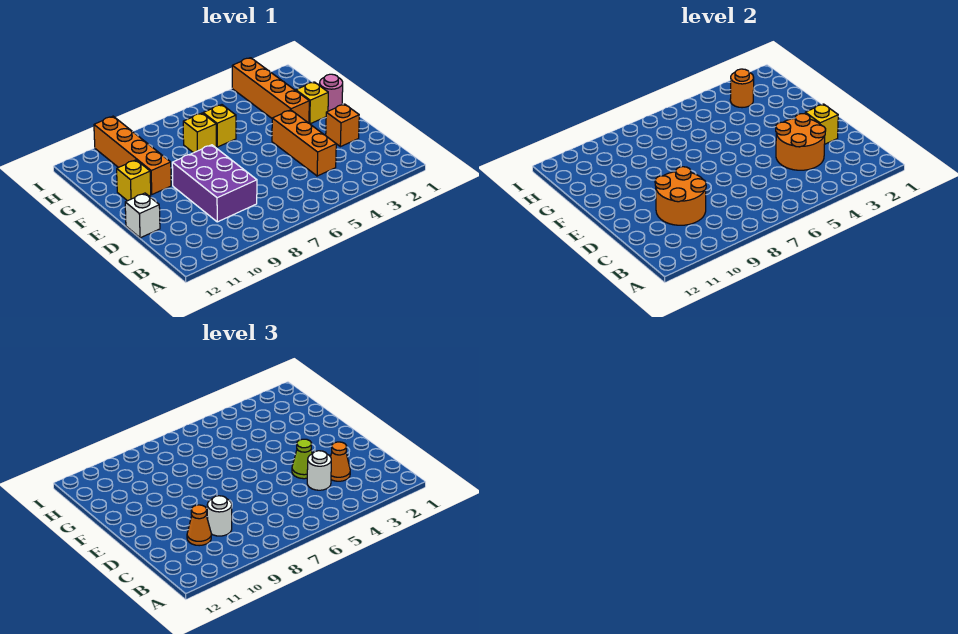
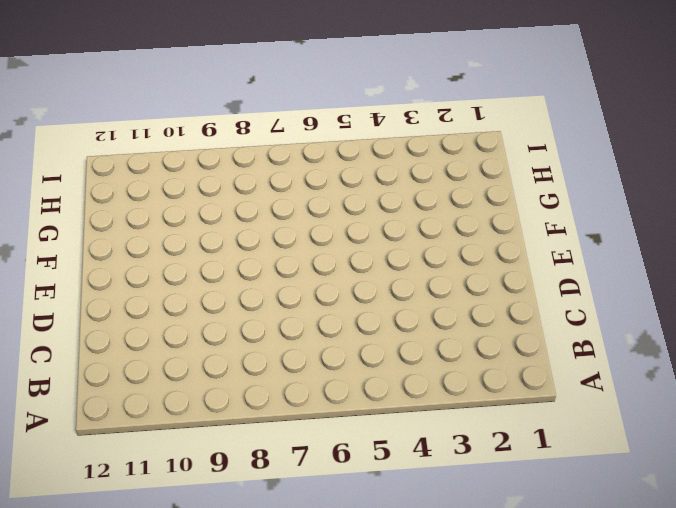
none -> orange 1x3 brick [272,110,336,176]
none -> purple 2x3 brick [172,145,257,222]
none -> orange 1x1 brick [326,104,359,147]

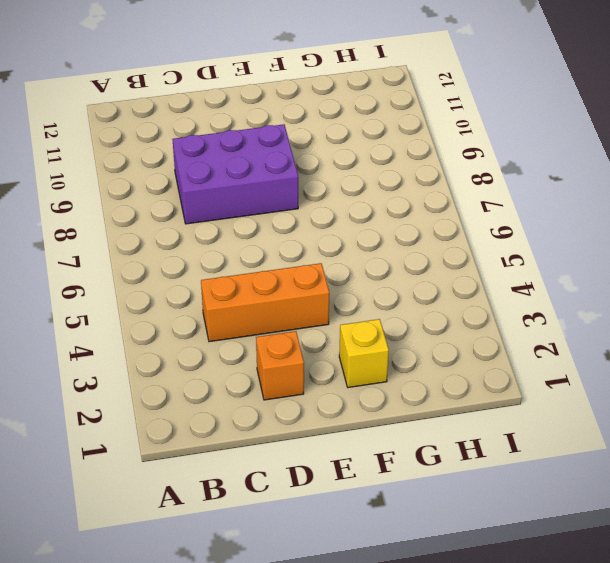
none -> white 1x1 brick [125,193,160,238]
none -> pink 1x1 round brick [320,74,343,111]
none -> orange 1x4 brick [232,58,309,123]

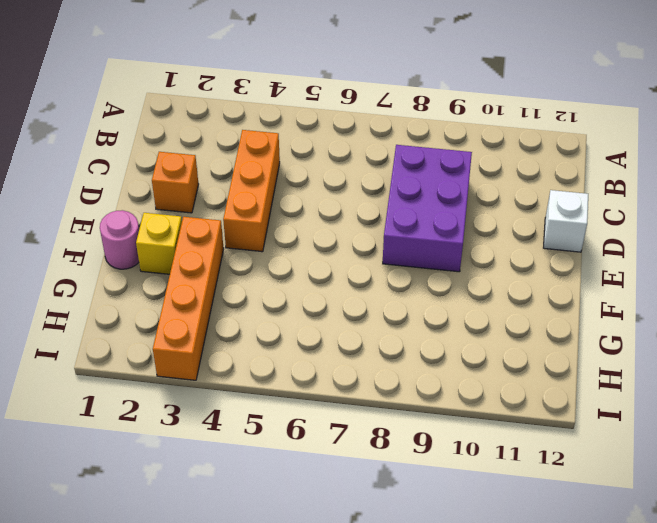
none -> orange 1x4 brick [94,116,171,194]
none -> yellow 1x1 brick [117,160,151,201]
none -> yellow 1x1 brick [203,105,236,147]

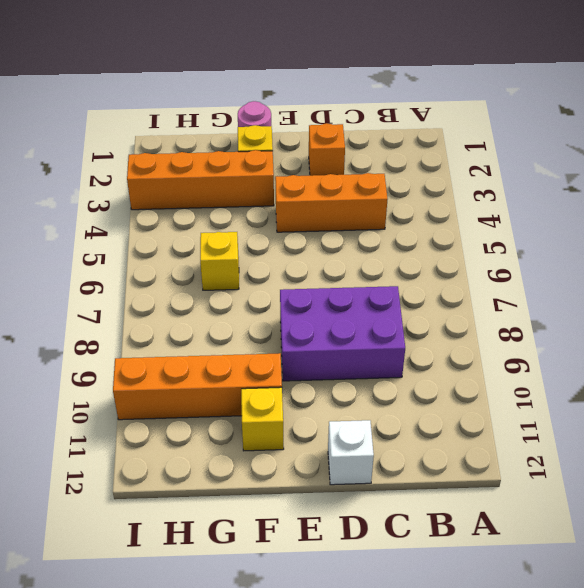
none -> yellow 1x1 brick [183,113,216,153]
none -> orange 2x2 round brick [776,114,826,170]
none -> orange 2x2 round brick [655,167,706,225]

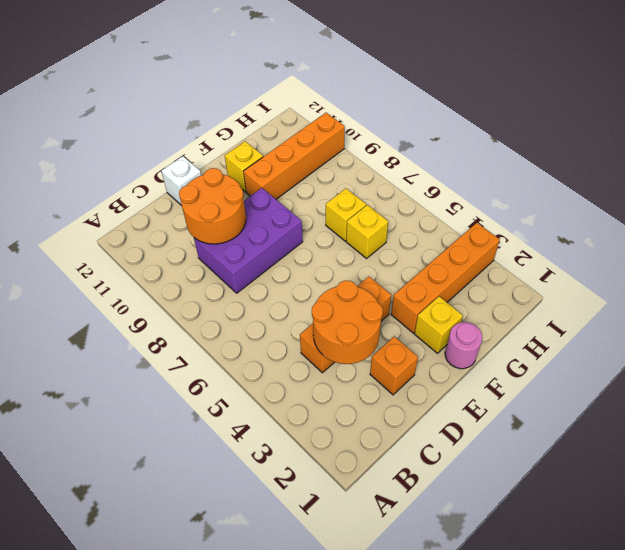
none -> yellow 1x1 brick [805,104,838,144]
none -> orange 1x1 round brick [730,69,754,108]
none -> orange 1x1 cone [331,442,350,481]

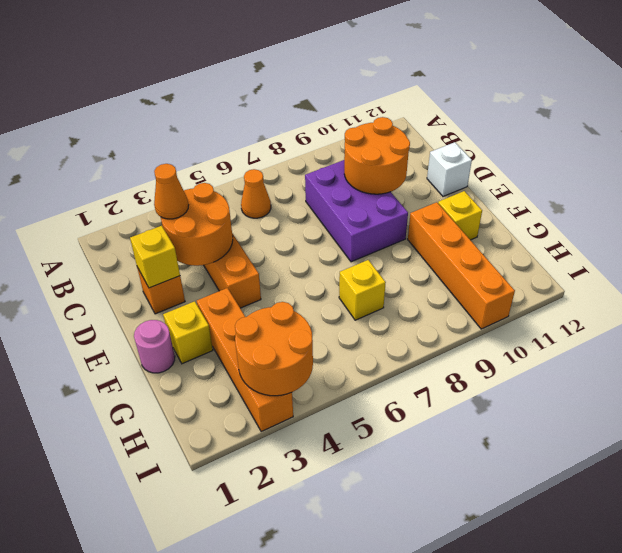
orange 1x1 cone [241,169,271,218] -> orange 1x1 cone moved to [187,505,211,546]
orange 2x2 round brick [235,302,313,396] -> orange 1x1 round brick [730,69,754,108]
none -> yellow 1x1 brick [203,105,236,147]
none -> white 1x1 round brick [307,451,331,490]
none -> white 1x1 round brick [207,496,232,536]

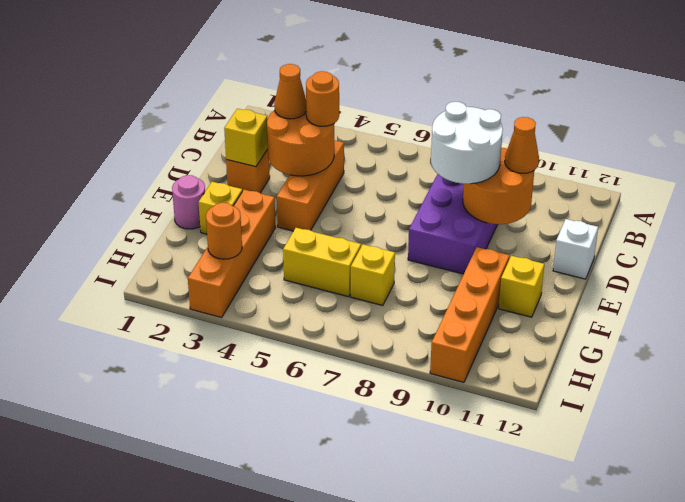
orange 1x1 round brick [306,71,339,126] -> white 1x1 round brick [307,451,331,490]
white 2x2 round brick [431,102,503,184] -> white 1x1 round brick [207,496,232,536]
yellow 1x2 brick [283,228,361,297] -> yellow 1x1 brick [203,105,236,147]
none -> lime 1x1 cone [292,439,312,479]

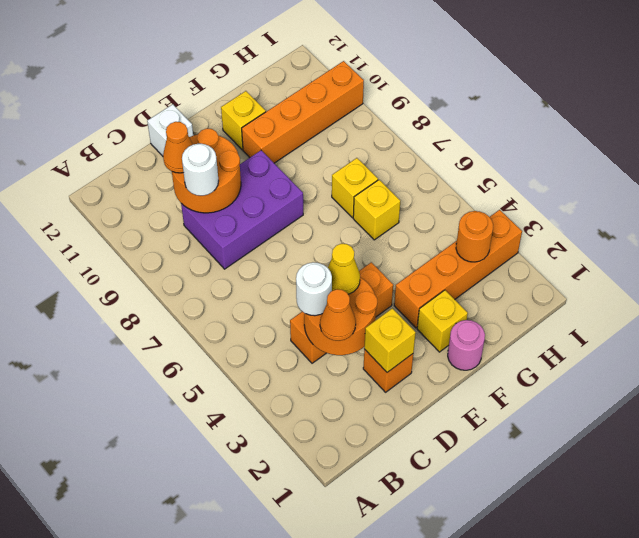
yellow 1x1 cone [328,244,360,294] -> lime 1x1 cone [292,439,312,479]

